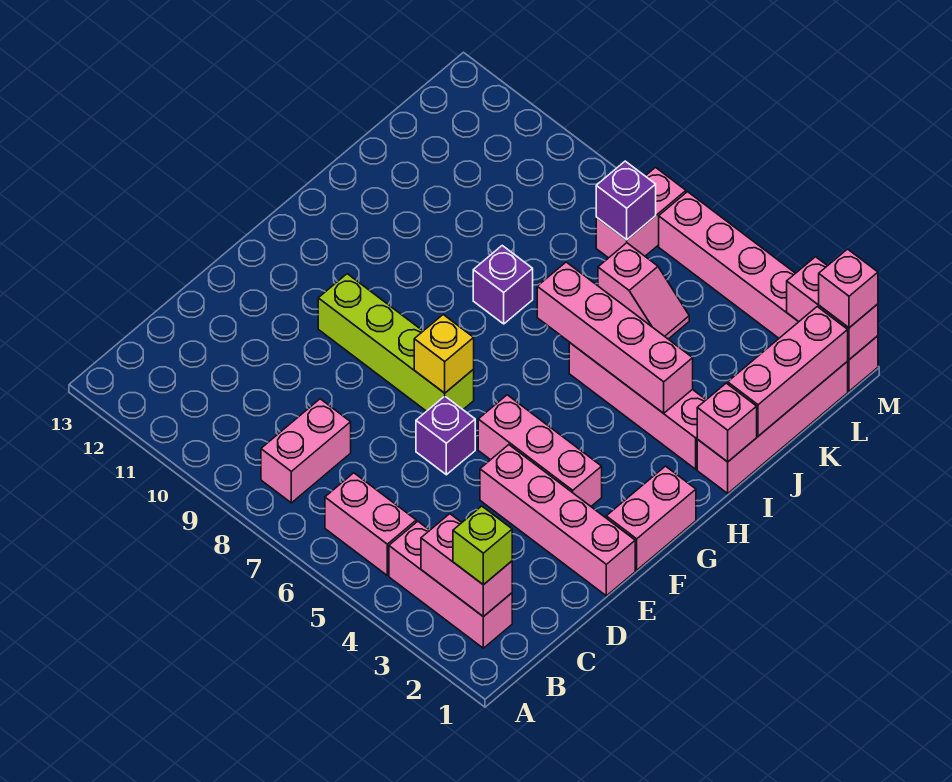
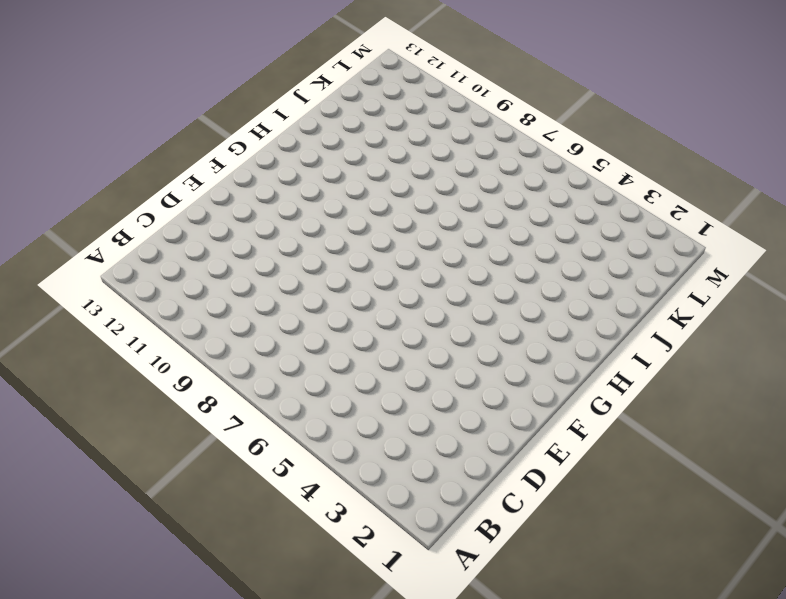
none -> pink 1x3 brick [389,521,512,648]
none -> pink 1x2 brick [325,473,416,575]
none -> pink 1x2 brick [261,399,351,503]

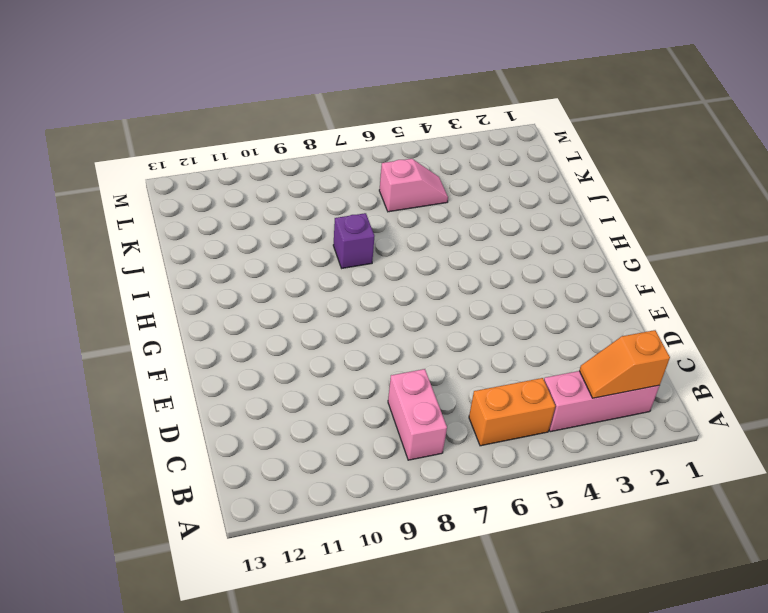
orange 1x2 slope [579,330,670,398] -> pink 1x2 brick [421,514,512,617]
orange 1x2 brick [469,378,555,446] -> pink 1x2 brick [325,473,416,575]
none -> pink 1x4 brick [480,445,635,596]
none -> purple 1x1 brick [416,396,475,475]
none -> pink 1x2 brick [606,466,696,570]

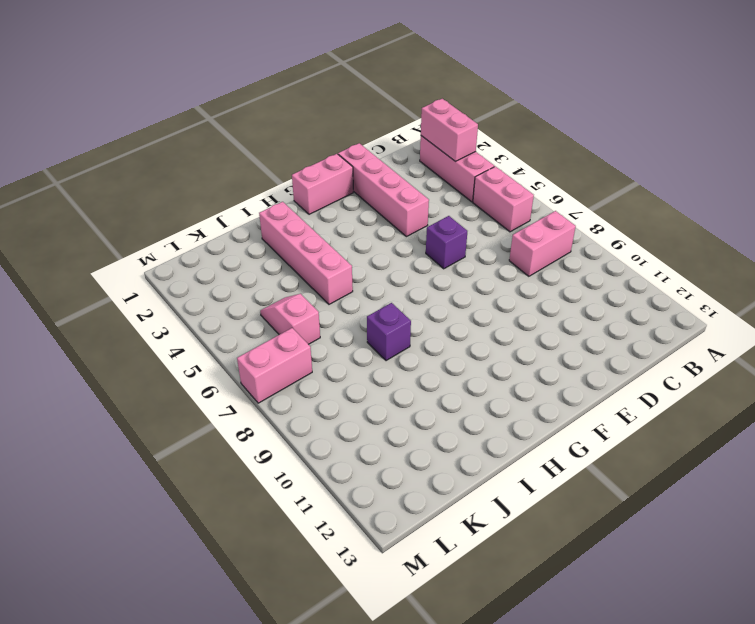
none -> pink 1x3 brick [478,395,602,506]
none -> lime 1x4 brick [318,274,474,411]
none -> pink 1x4 brick [697,362,848,493]

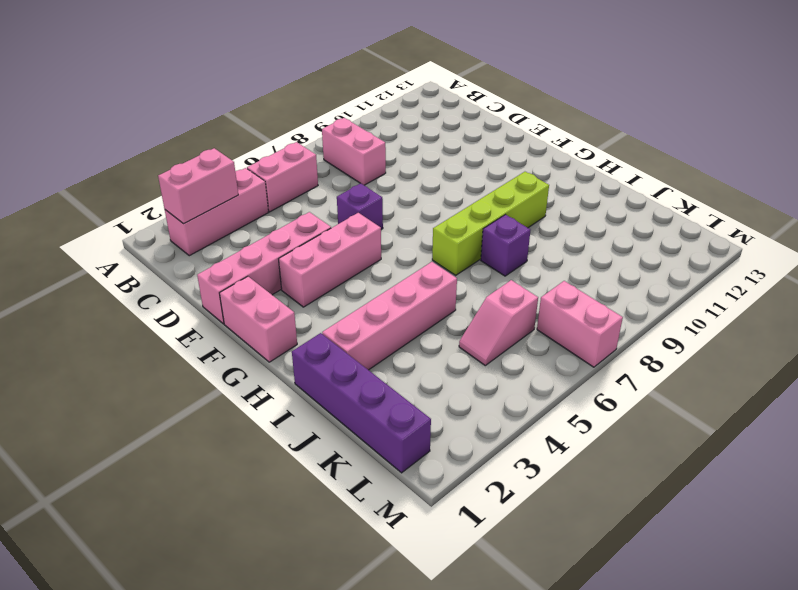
lime 1x4 brick [432,172,549,275] -> lime 1x4 brick moved to [318,274,474,411]
purple 1x4 brick [292,333,431,473] -> pink 1x4 brick [697,362,848,493]
none -> pink 1x6 brick [659,192,878,391]
none -> yellow 1x1 brick [414,315,474,393]
none -> pink 1x1 brick [697,383,757,462]

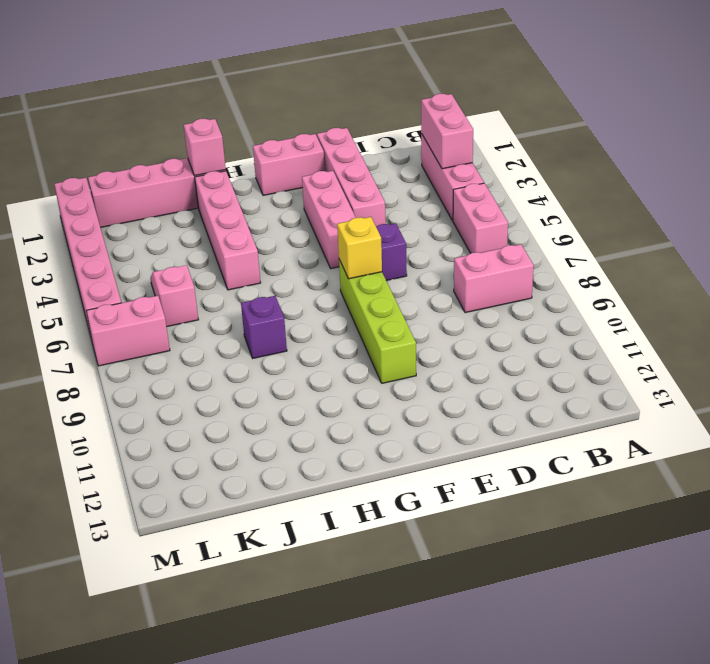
none -> pink 1x4 brick [537,262,693,413]
none -> pink 1x3 brick [728,307,848,436]
none -> purple 1x1 brick [596,161,656,240]

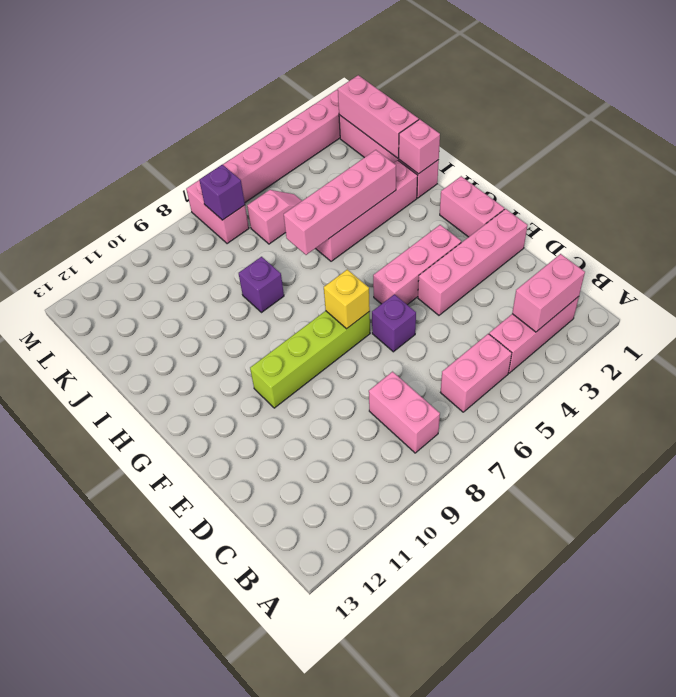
none -> pink 1x2 brick [787,257,878,359]
none -> lime 1x1 brick [453,506,512,585]
none -> pink 1x1 brick [819,249,878,328]

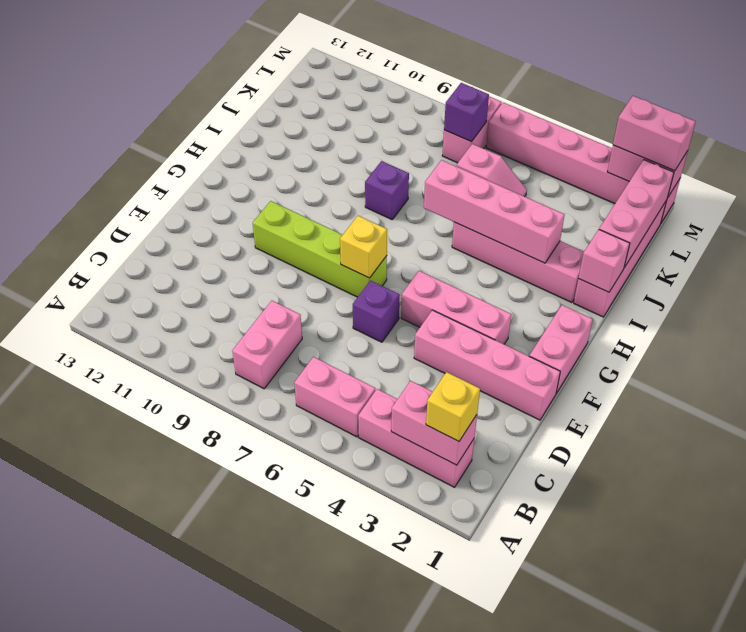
yellow 1x1 brick [426,372,480,441] -> lime 1x1 brick [453,506,512,585]
pink 1x2 brick [613,96,696,171] -> pink 1x1 brick [819,249,878,328]

